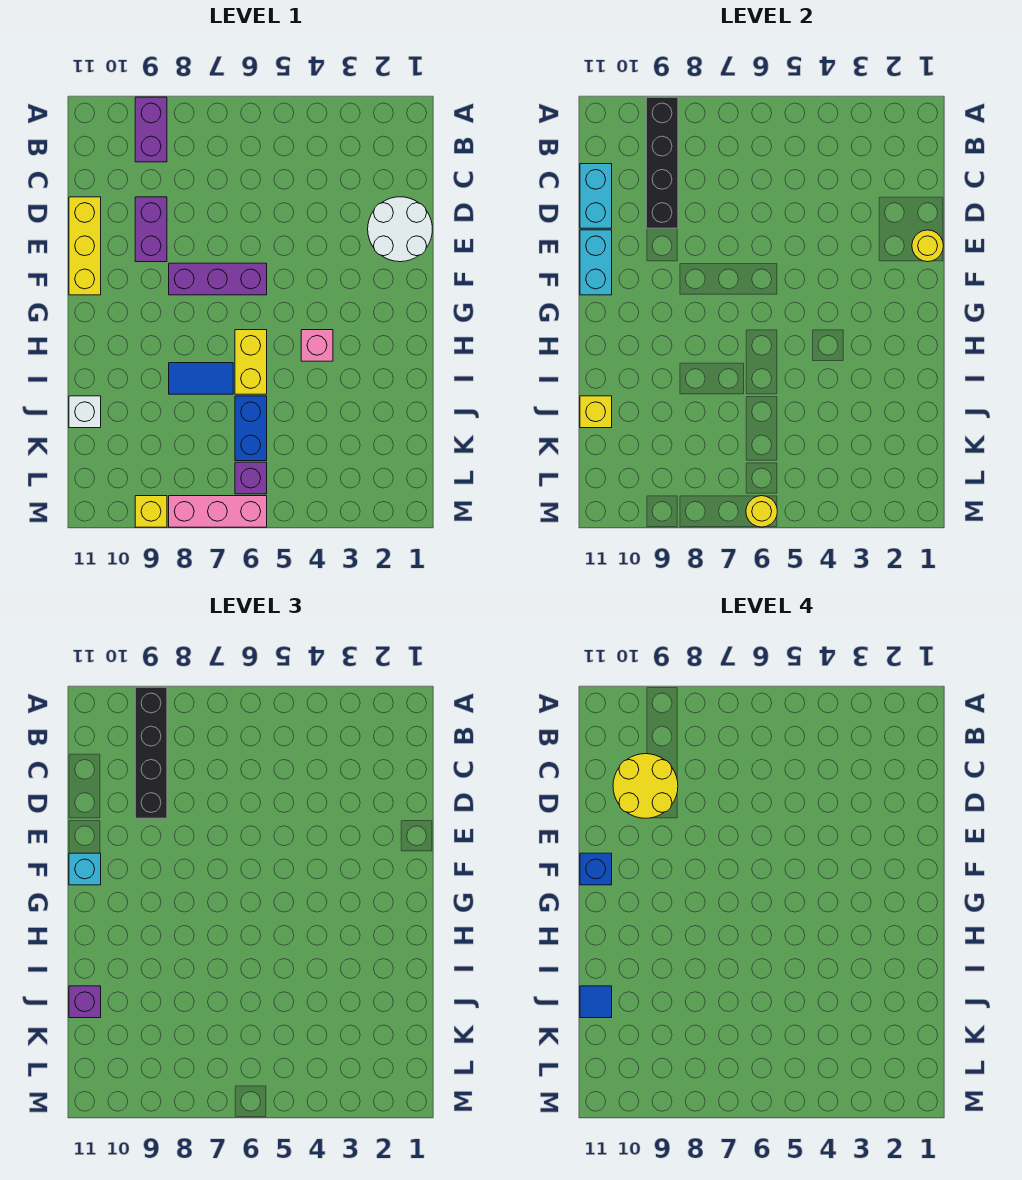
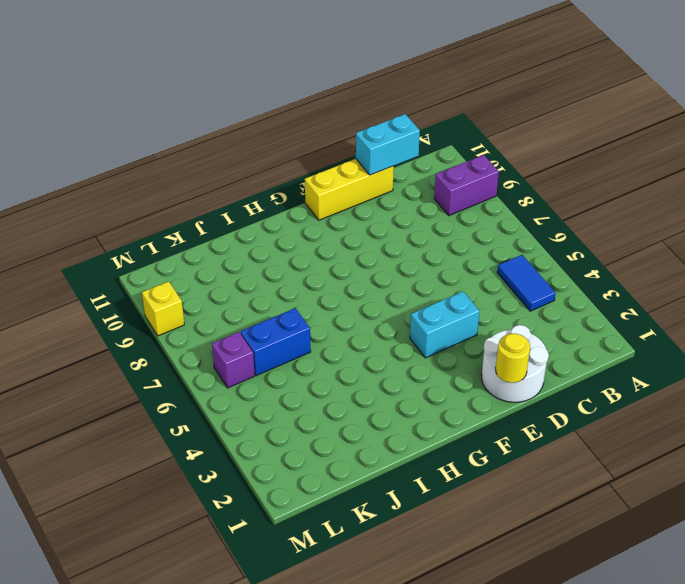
blue 1x2 tile [497,255,556,311] -> blue 1x2 tile moved to [169,363,233,394]
cyan 1x2 brick [410,291,479,358] -> cyan 1x2 brick moved to [580,230,612,295]
none -> purple 1x2 brick [135,197,167,262]
none -> purple 1x3 brick [169,263,267,295]
none -> pink 1x1 brick [301,330,333,361]

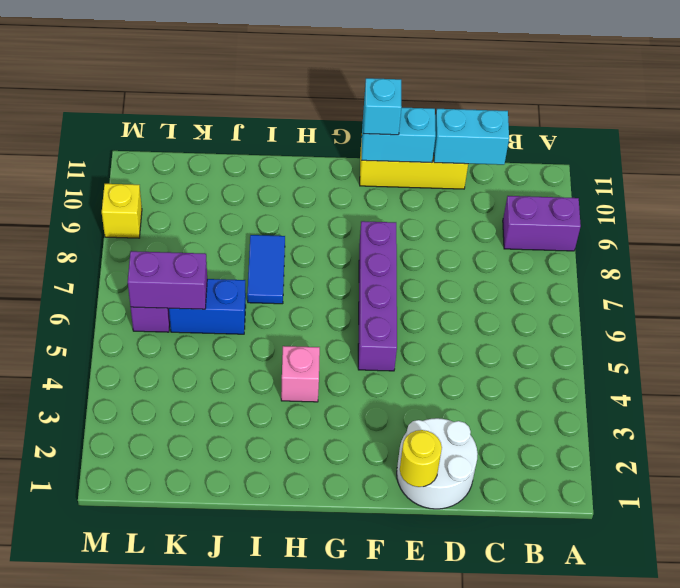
purple 1x4 brick [358,221,397,371] -> purple 1x3 brick [169,263,267,295]
purple 1x2 brick [128,251,207,309] -> purple 1x2 brick moved to [135,197,167,262]
none -> yellow 1x2 brick [235,330,267,394]
none -> white 1x1 brick [69,396,101,428]
none -> pink 1x3 brick [169,496,267,527]

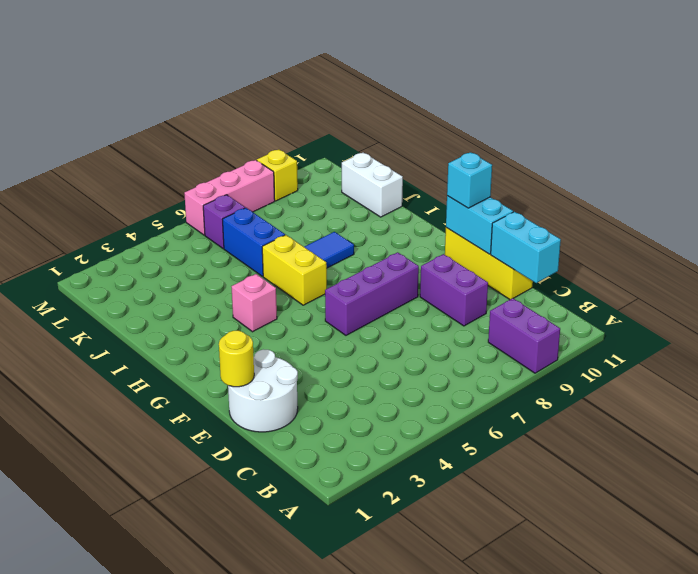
white 1x2 brick [342,153,403,217] -> white 1x1 brick [69,396,101,428]
none -> black 1x4 brick [646,97,678,228]
none -> yellow 1x1 brick [580,396,612,428]
none -> yellow 1x1 round brick [746,496,777,527]

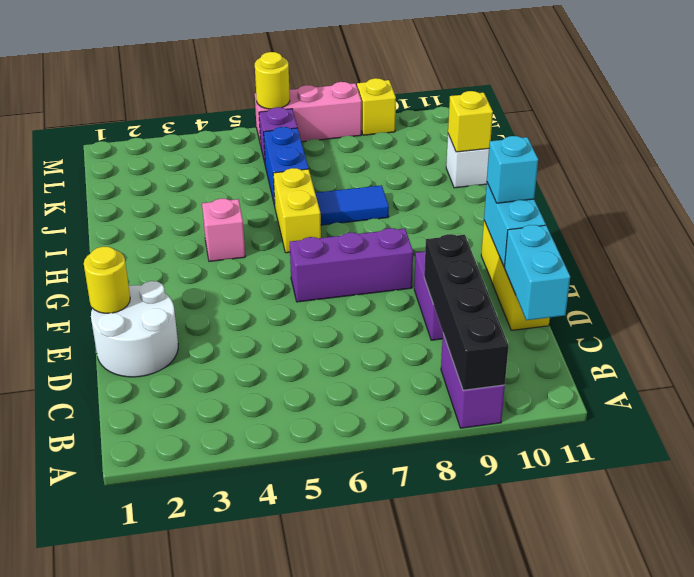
none -> black 1x4 brick [135,687,167,818]
none -> purple 1x1 brick [69,986,101,1018]
none -> yellow 2x2 round brick [613,754,678,818]

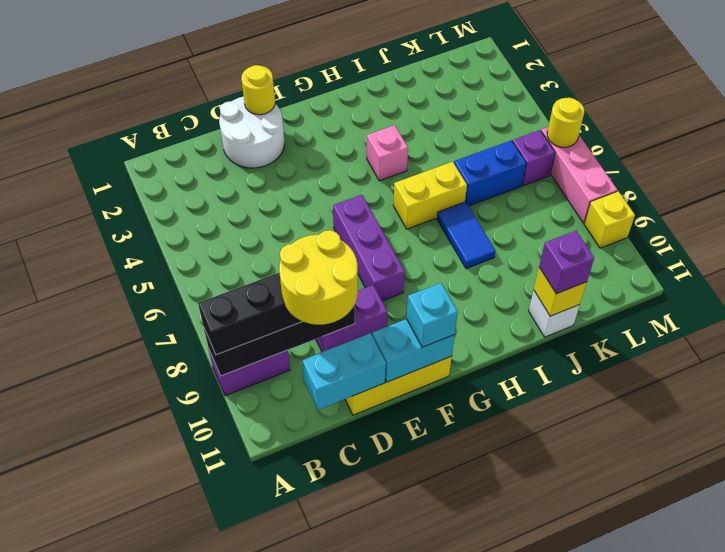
none -> blue 1x1 brick [580,853,612,885]
none -> blue 1x1 tile [580,986,612,1018]

